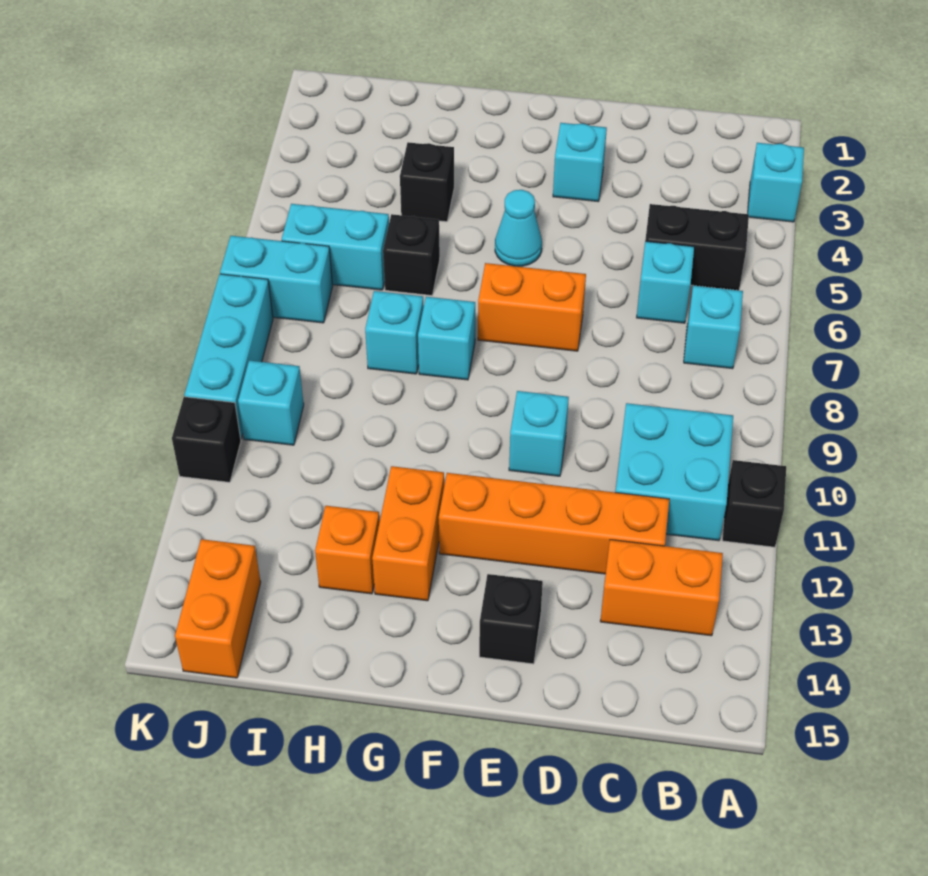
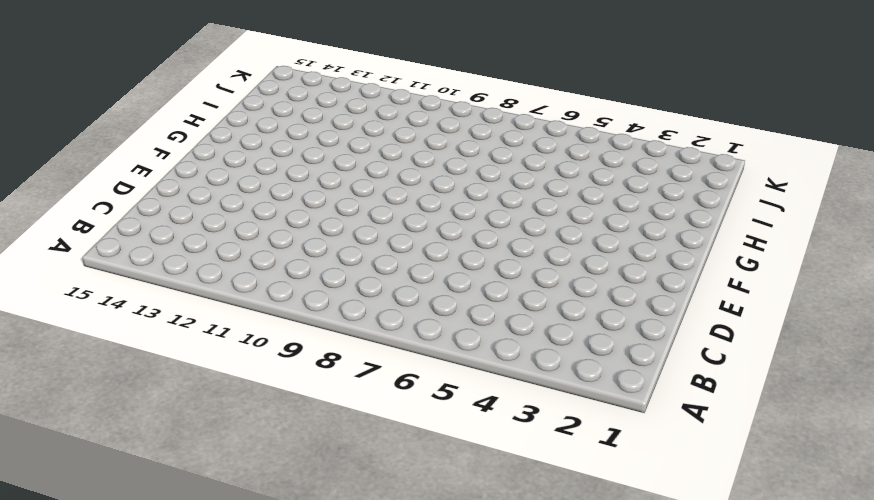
none -> cyan 1x1 brick [748,143,804,222]
none -> black 1x1 brick [722,460,786,547]
none -> black 1x2 brick [645,204,749,290]

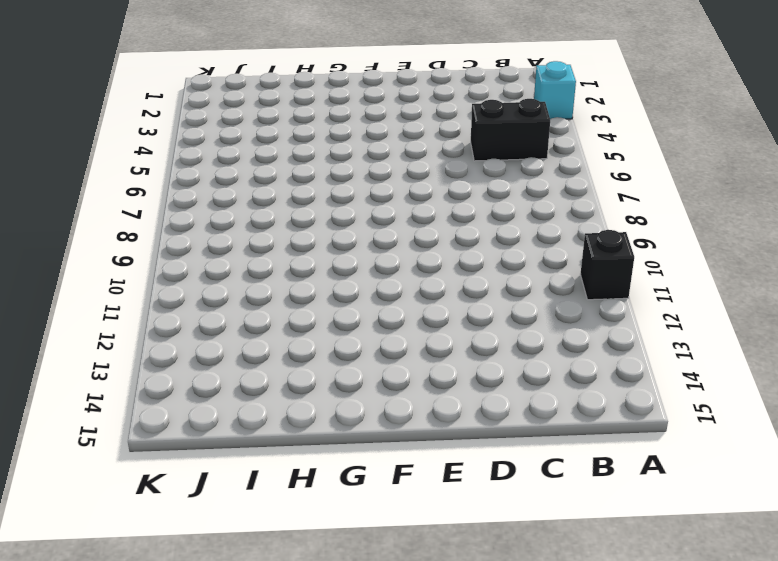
none -> cyan 1x1 brick [684,286,743,369]
none -> cyan 2x2 brick [615,403,733,541]
none -> orange 1x2 brick [600,540,723,636]

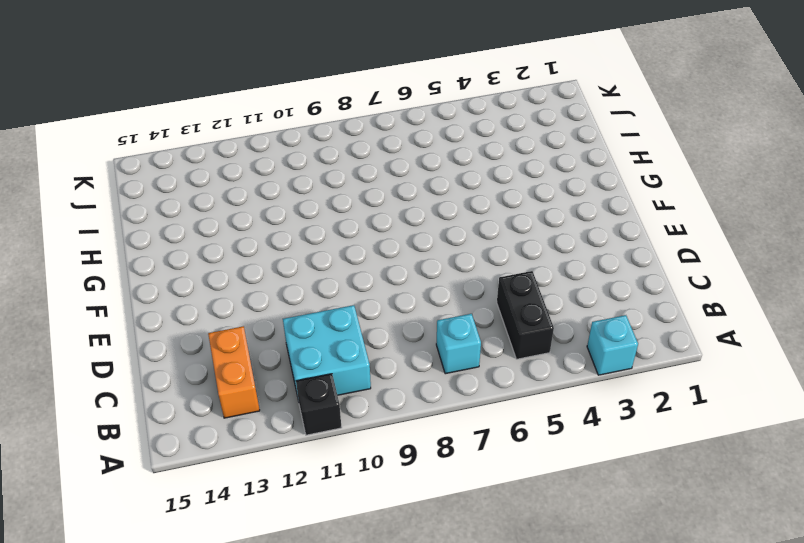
none -> cyan 1x1 brick [637,241,694,323]
none -> orange 1x4 brick [439,473,669,574]
none -> cyan 1x1 brick [553,123,607,202]

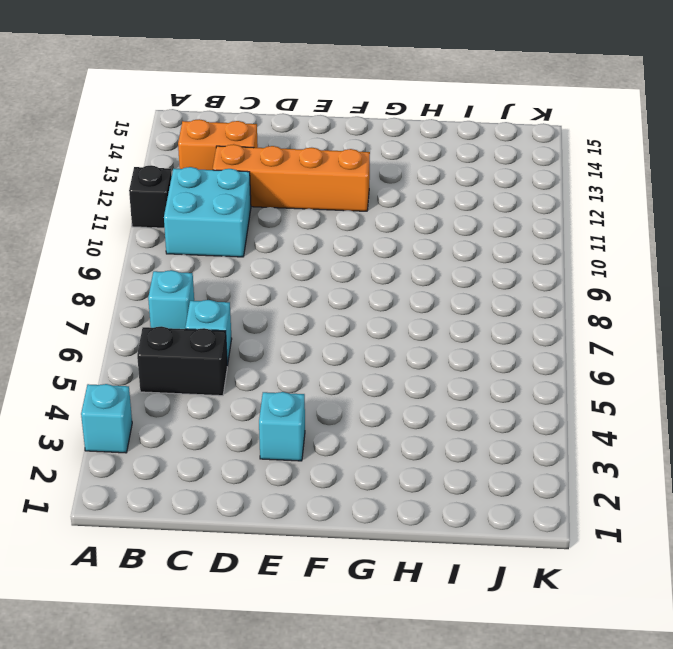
none -> orange 1x2 brick [478,263,586,351]
none -> cyan 1x1 brick [509,391,569,476]
none -> black 1x1 brick [479,574,543,664]

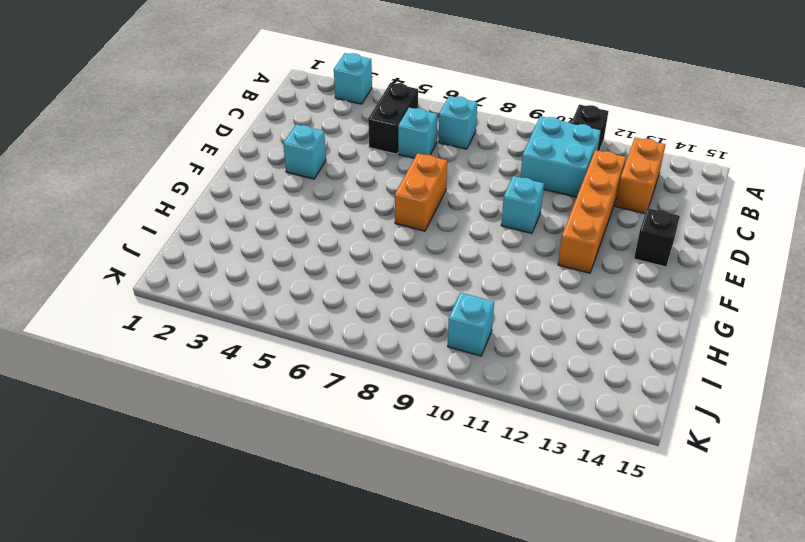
none -> cyan 1x1 cone [495,190,542,266]
none -> cyan 1x1 brick [418,297,475,380]
none -> orange 1x2 brick [372,466,444,601]

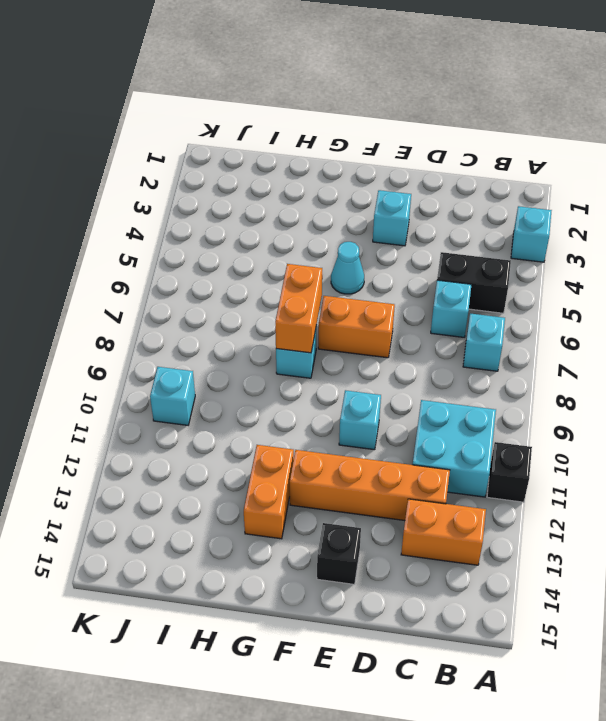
orange 1x2 brick [275,264,322,353] -> orange 1x2 brick moved to [175,539,261,678]
none -> black 1x1 brick [400,142,454,222]
none -> black 1x1 brick [383,214,440,296]
none -> cyan 1x1 brick [365,291,424,374]

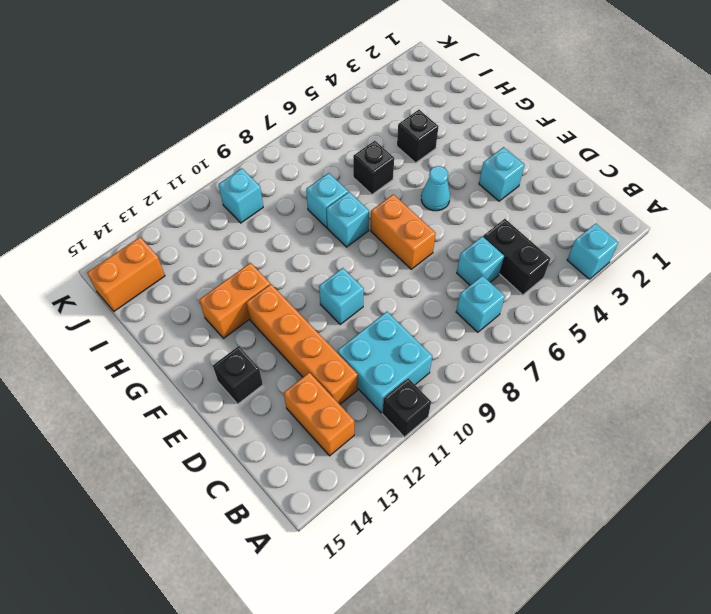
none -> orange 1x1 brick [315,506,380,594]
none -> cyan 1x2 brick [282,204,389,290]
none -> cyan 1x2 brick [220,236,333,323]

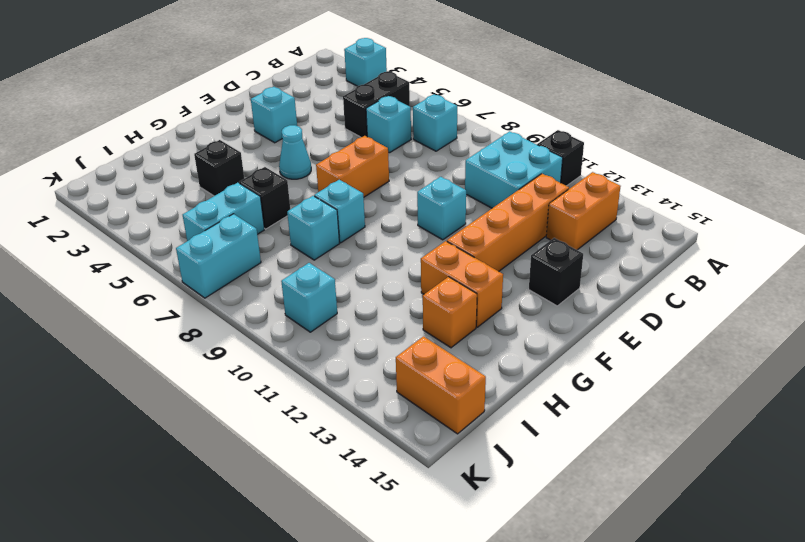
none -> cyan 1x3 brick [185,274,273,439]
none -> black 1x1 brick [172,397,241,482]

